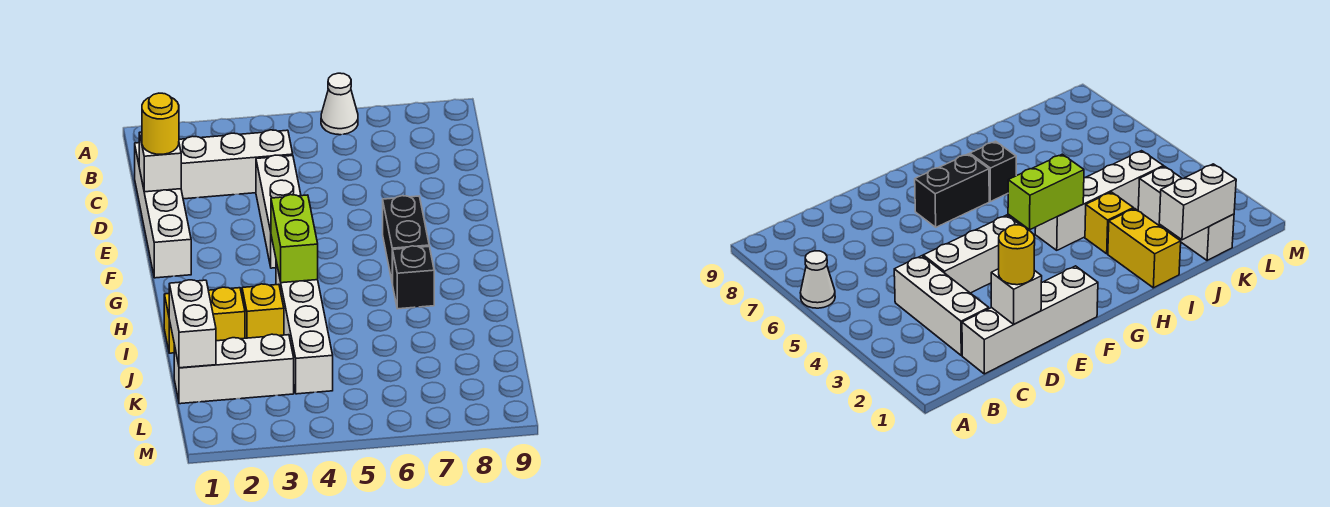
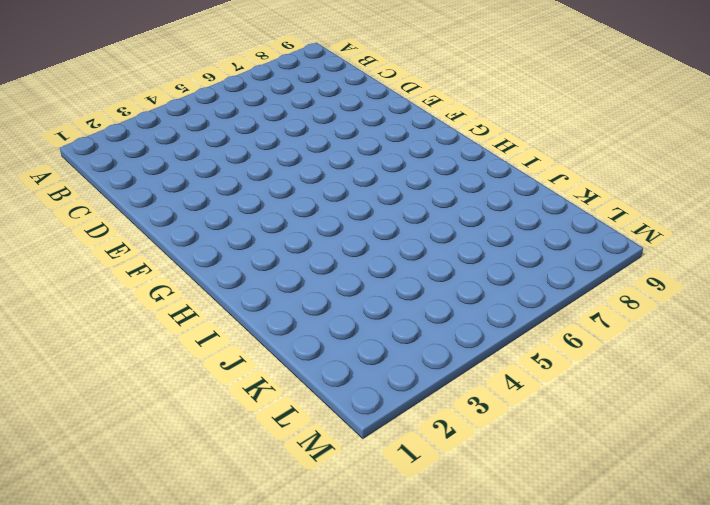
none -> white 1x1 cone [321,73,358,135]
none -> white 1x4 brick [135,143,191,278]
none -> white 1x3 brick [179,130,293,199]

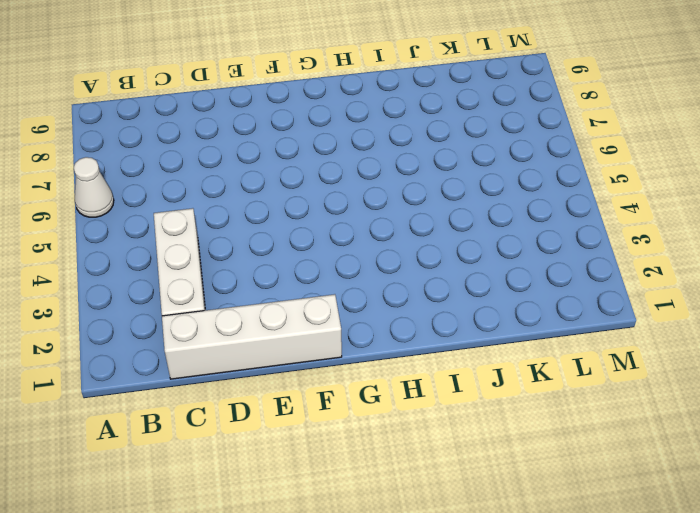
none -> white 1x3 brick [256,155,301,268]
none -> black 1x2 brick [383,196,429,283]
none -> white 1x4 brick [276,262,333,394]

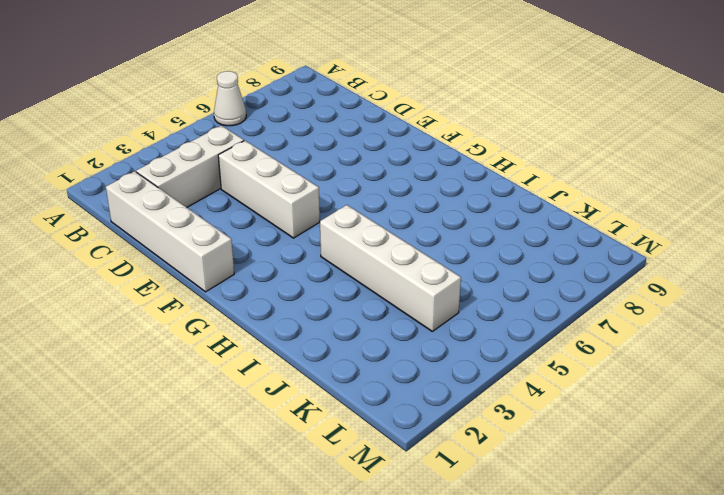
none -> black 1x2 brick [383,196,429,283]
none -> black 1x1 brick [393,246,434,309]
none -> yellow 1x2 brick [164,287,245,353]

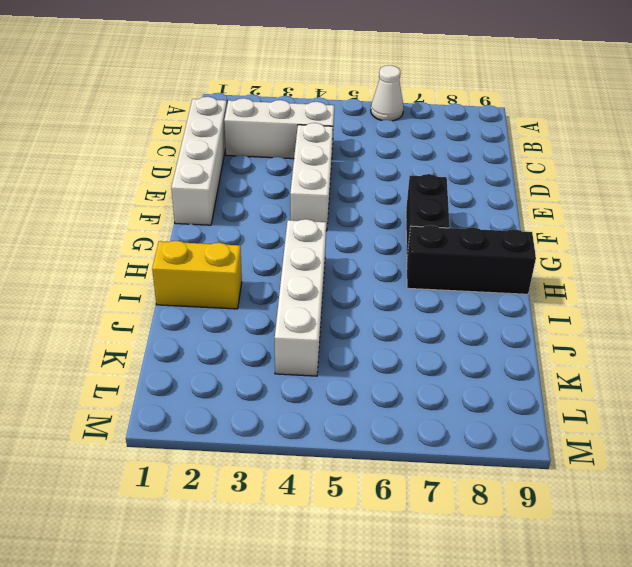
black 1x3 brick [407,225,536,294] -> black 1x1 brick [393,246,434,309]
none -> yellow 1x1 brick [242,284,284,338]
none -> white 1x3 brick [174,334,294,404]
none -> white 1x1 brick [139,132,181,192]

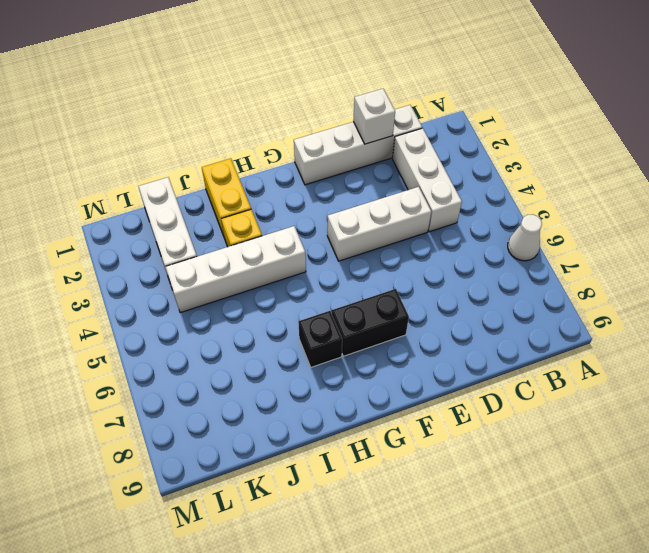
none -> lime 1x2 brick [271,195,318,283]
none -> white 1x2 brick [169,280,216,368]
none -> yellow 1x1 round brick [142,93,179,154]

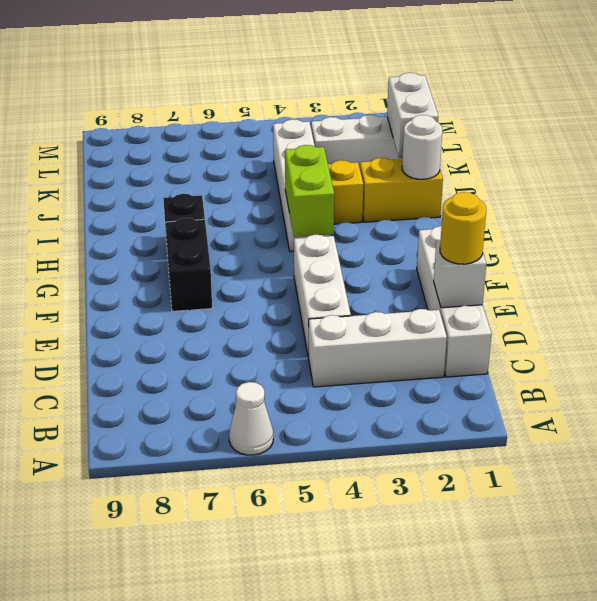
white 1x1 round brick [402,115,442,179] -> none

